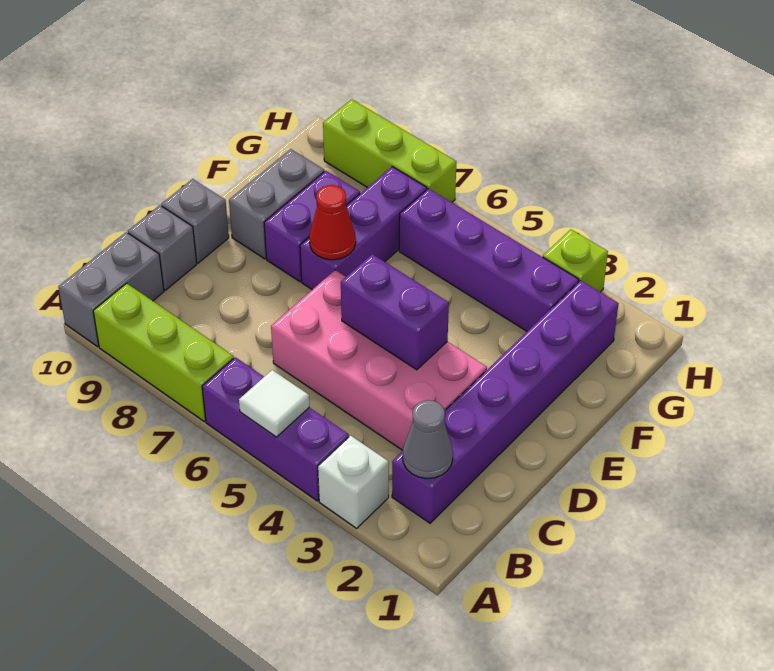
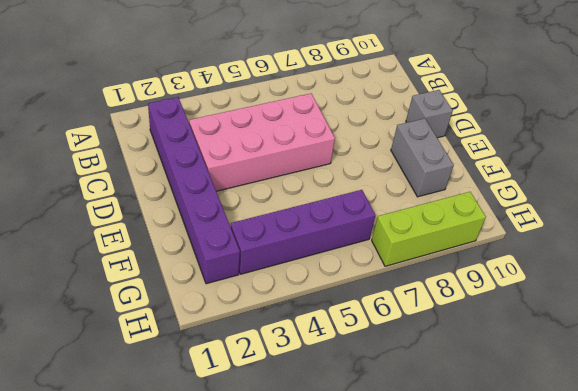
none -> white 1x1 brick [318,436,389,528]
none -> purple 1x3 brick [202,357,349,501]
none -> lime 1x3 brick [93,283,234,421]

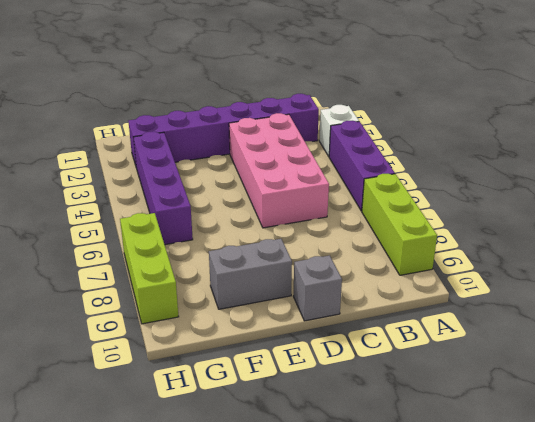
none -> grey 1x2 brick [58,232,164,347]
none -> grey 1x1 brick [128,205,197,290]
none -> purple 1x3 brick [300,167,427,290]

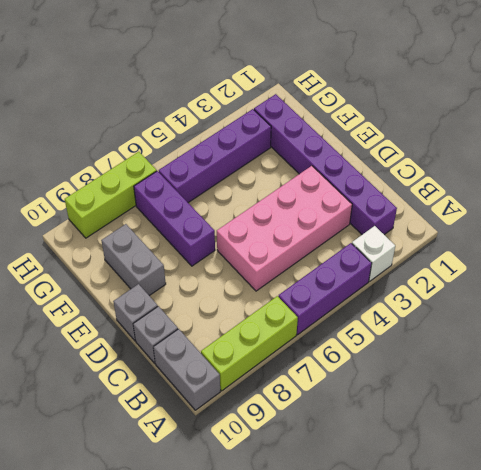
none -> purple 1x2 brick [264,171,360,282]
none -> lime 1x1 brick [543,229,608,292]
none -> white 1x1 tile [239,370,310,437]

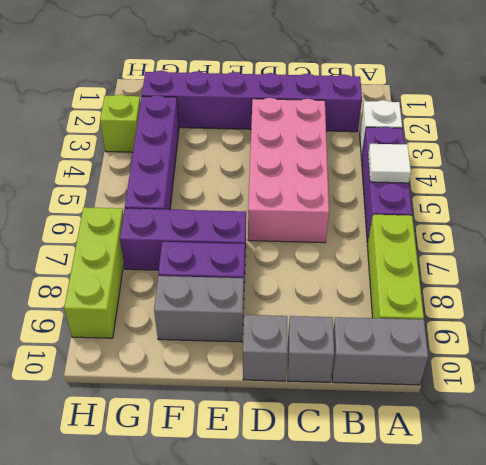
none -> grey 1x1 cone [403,400,453,479]
none -> purple 1x2 brick [341,254,449,370]
none -> red 1x1 cone [309,185,356,260]

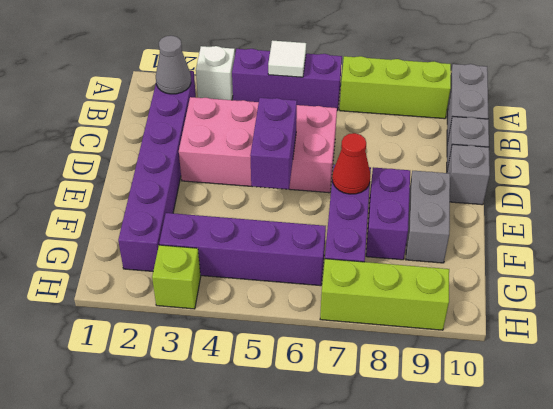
purple 1x2 brick [250,98,297,189] -> purple 1x2 brick turned to [341,254,449,370]

